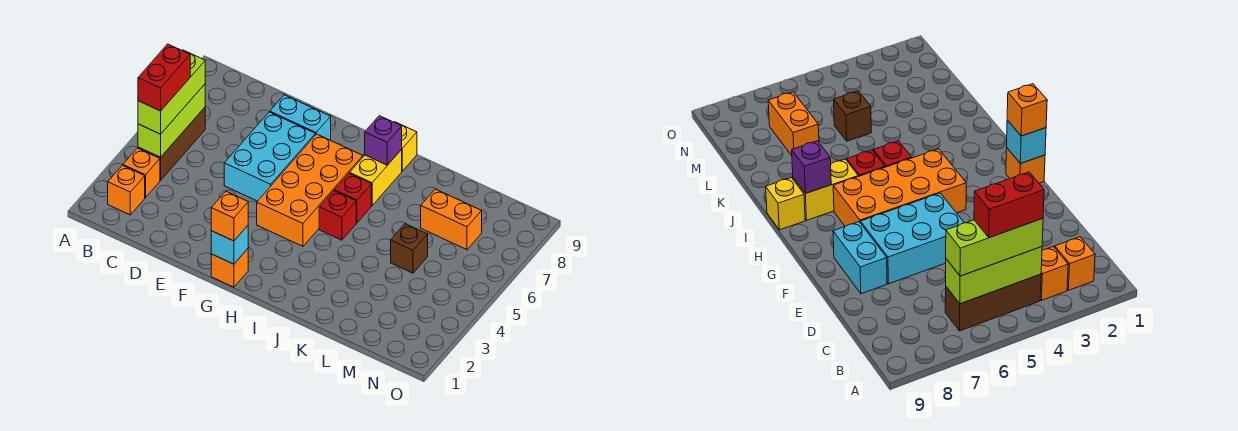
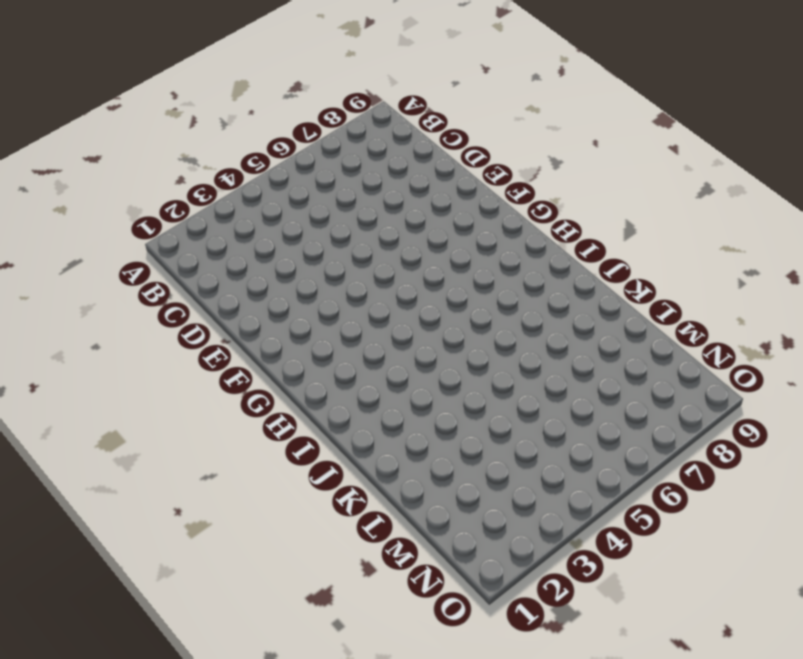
none -> orange 1x1 brick [108,165,145,215]
none -> orange 1x1 brick [123,148,160,198]
none -> brown 1x3 brick [138,107,205,180]

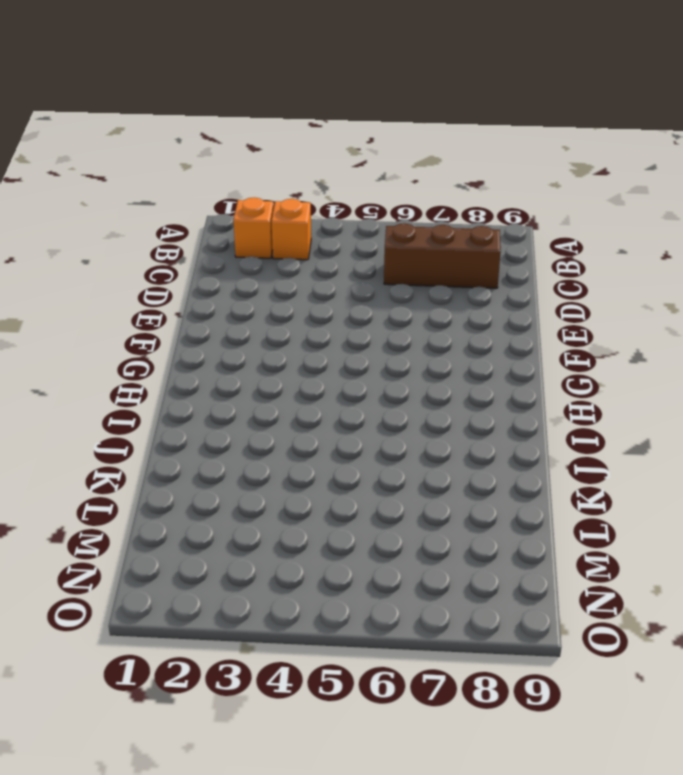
brown 1x3 brick [384,223,501,288] -> brown 1x3 brick moved to [138,107,205,180]
none -> cyan 2x3 brick [224,112,315,201]
none -> cyan 1x2 brick [270,95,331,140]
none -> orange 1x1 brick [211,249,248,287]

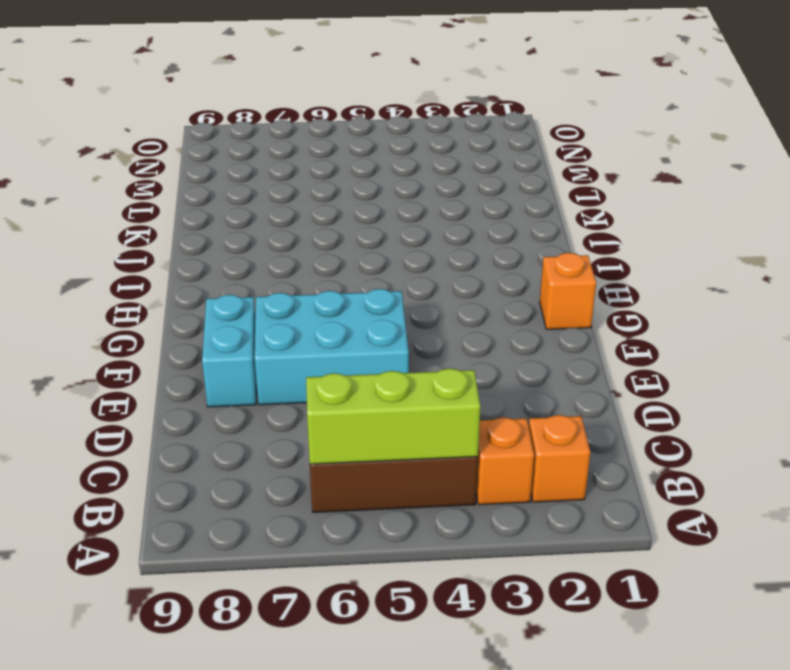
none -> orange 2x4 brick [257,134,363,246]
none -> red 1x1 brick [319,191,356,240]
none -> red 1x1 brick [334,173,371,223]

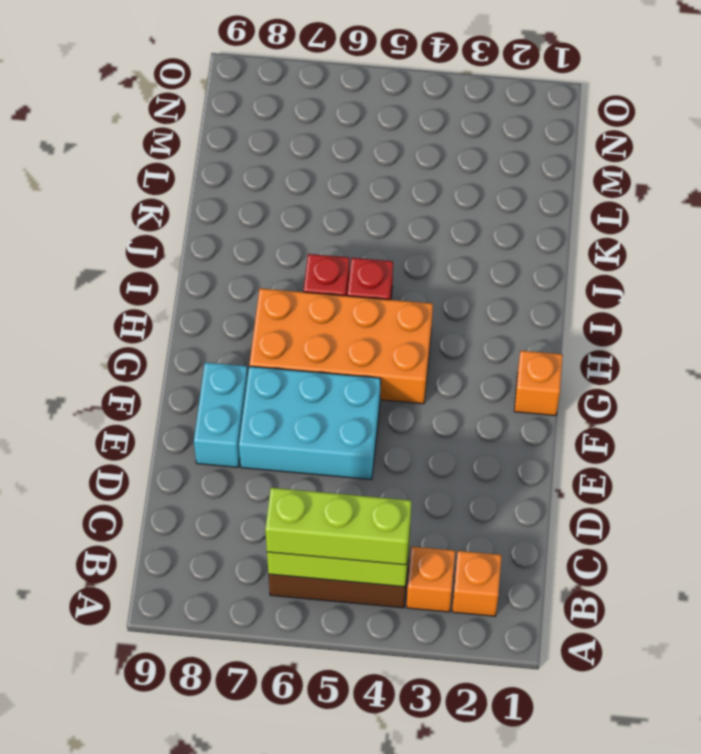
none -> yellow 1x2 brick [350,150,402,206]
none -> yellow 1x1 brick [394,122,417,171]
none -> brown 1x1 brick [391,224,428,273]

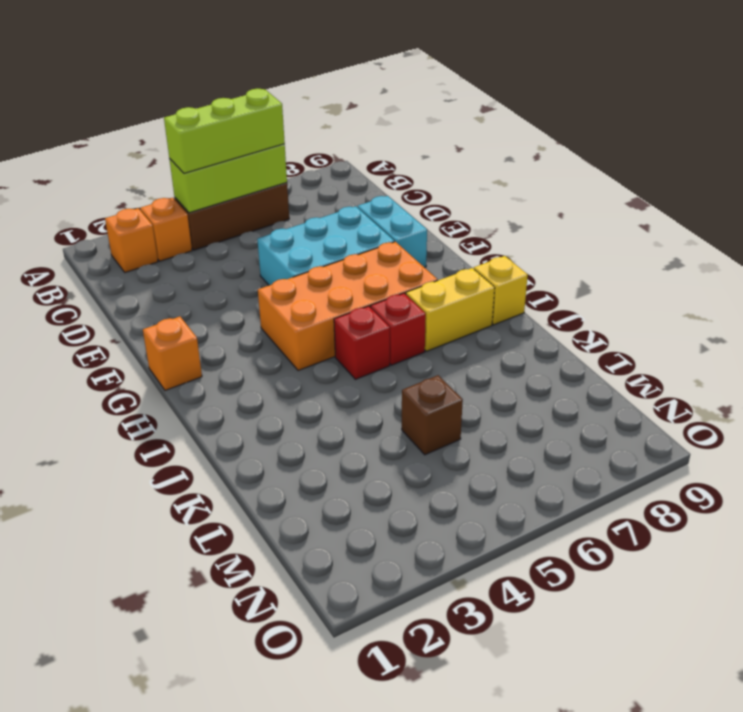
none -> orange 1x2 brick [421,189,482,250]
none -> cyan 1x1 brick [211,226,248,264]
none -> purple 1x1 brick [365,116,402,165]

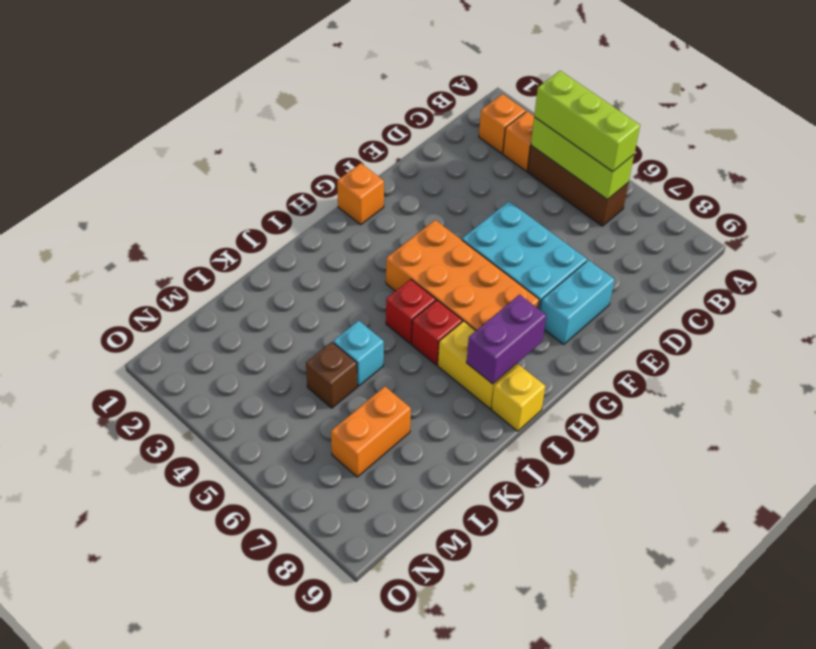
purple 1x2 brick [467,295,546,384] -> purple 1x1 brick [365,116,402,165]
cyan 1x1 brick [333,321,384,386] -> cyan 1x1 brick moved to [211,226,248,264]
none -> orange 1x1 brick [211,192,248,241]
none -> red 1x2 brick [138,44,190,111]

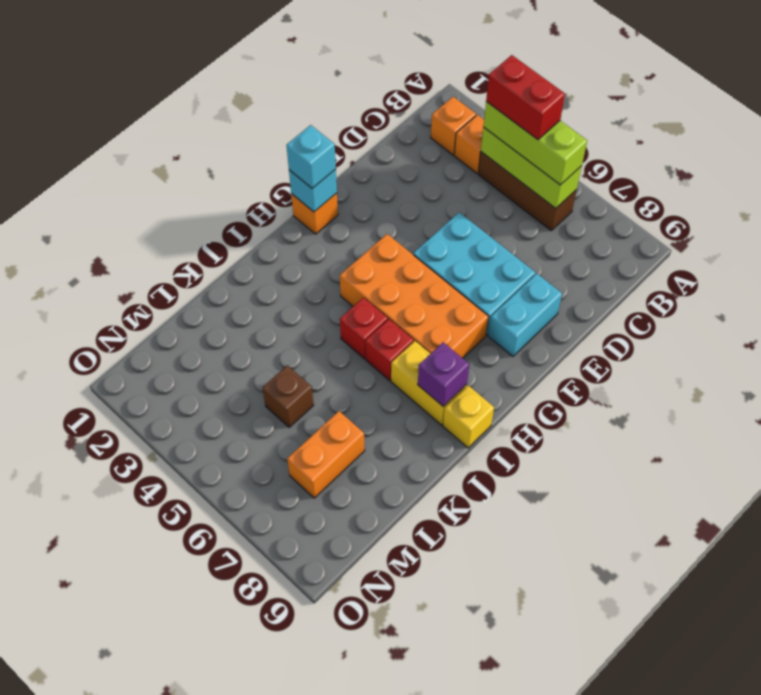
cyan 1x1 brick [286,125,336,188] -> orange 1x1 brick [211,192,248,241]

